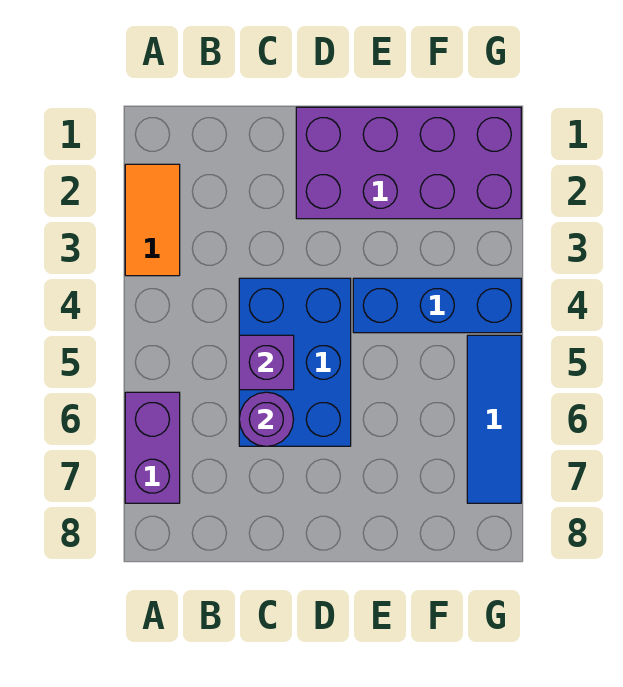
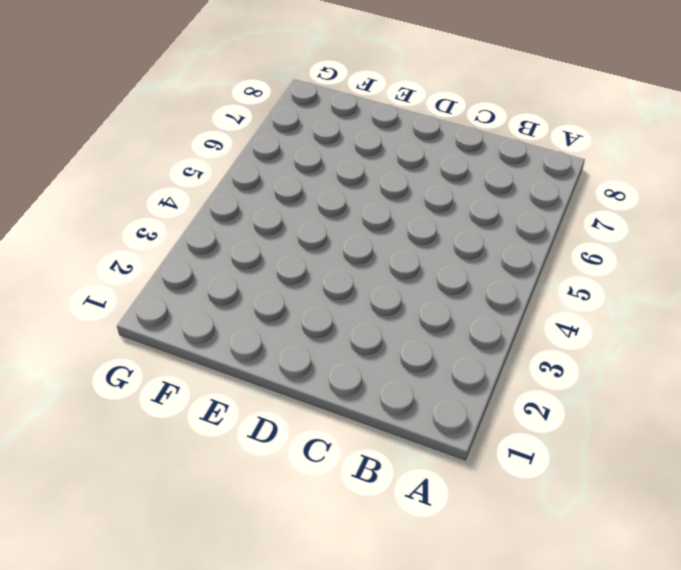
none -> orange 1x2 tile [125,164,180,276]
none -> purple 1x2 brick [125,392,180,503]

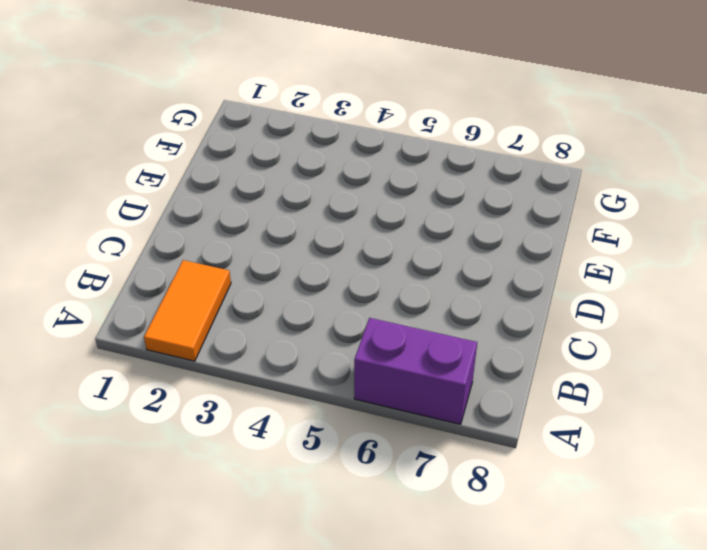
orange 1x2 tile [144,260,231,361] -> orange 1x2 tile turned to [125,164,180,276]
none -> blue 2x3 brick [239,278,351,446]
none -> purple 2x4 brick [296,107,521,219]

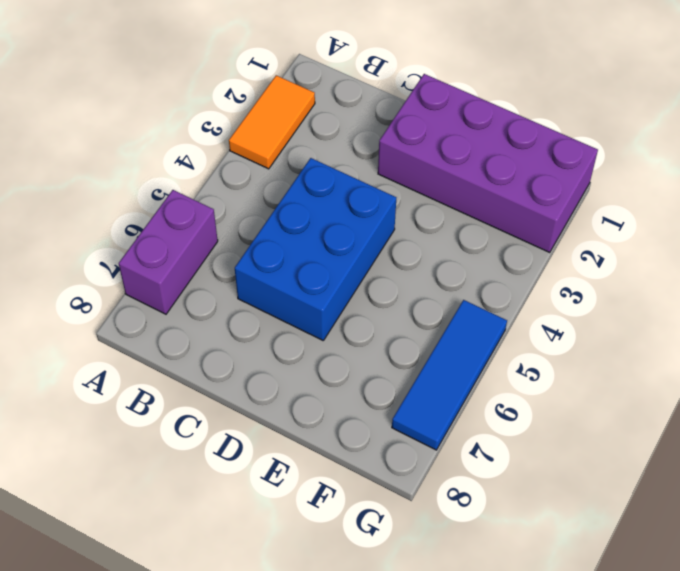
none -> blue 1x3 brick [353,278,521,333]
none -> purple 1x1 brick [239,335,294,390]

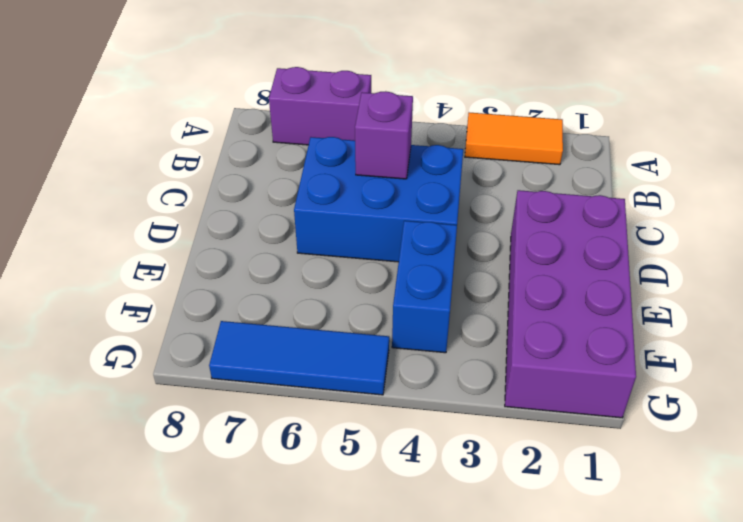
blue 1x2 brick [392,221,457,353] -> blue 1x3 brick [353,278,521,333]
none -> purple 1x1 round brick [239,392,294,446]

